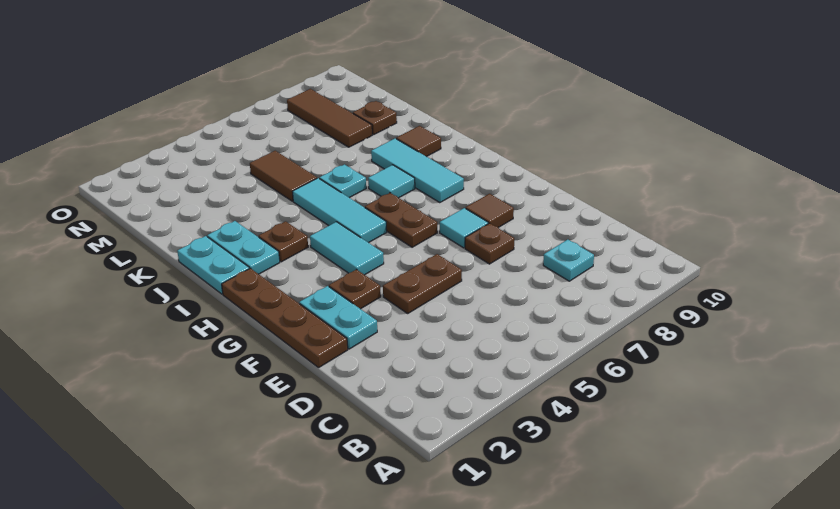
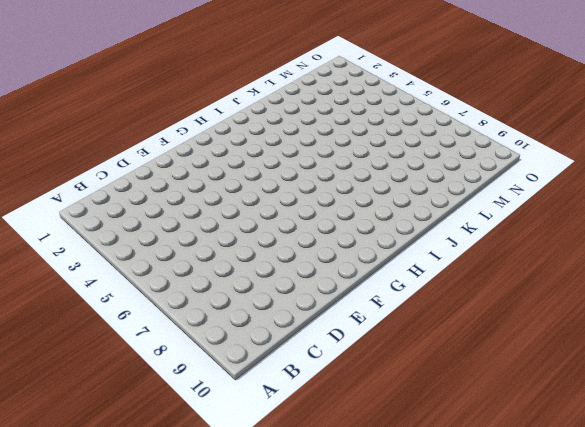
none -> cyan 1x1 plate [543,240,594,281]
none -> brown 1x4 plate [222,268,348,368]
none -> cyan 1x2 plate [299,286,377,349]

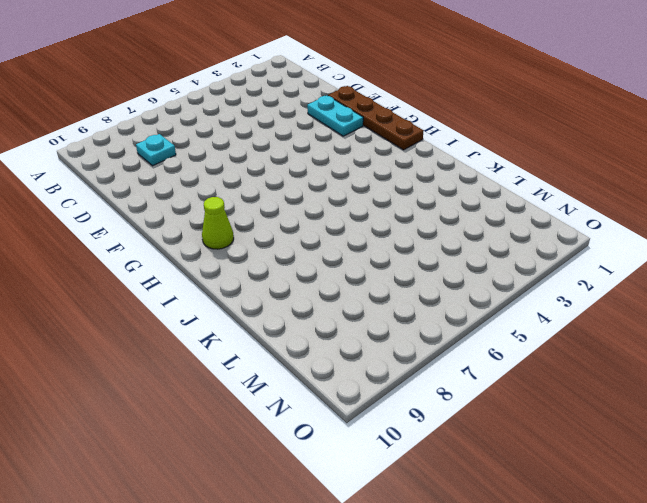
lime 1x1 cone [202,197,234,249] -> none
none -> brown 1x2 plate [383,254,462,313]
none -> brown 1x1 plate [465,223,514,264]
none -> brown 1x1 plate [329,269,381,309]

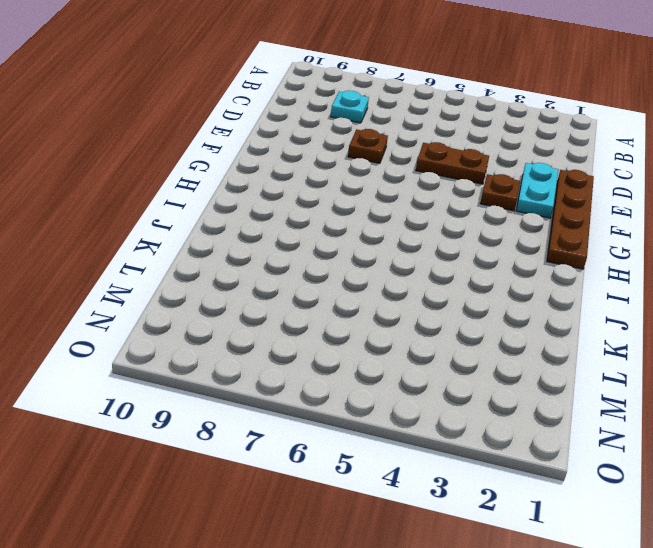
none -> cyan 1x1 tile [440,208,488,248]
none -> brown 1x1 tile [466,194,514,228]
none -> cyan 1x2 tile [310,222,384,275]

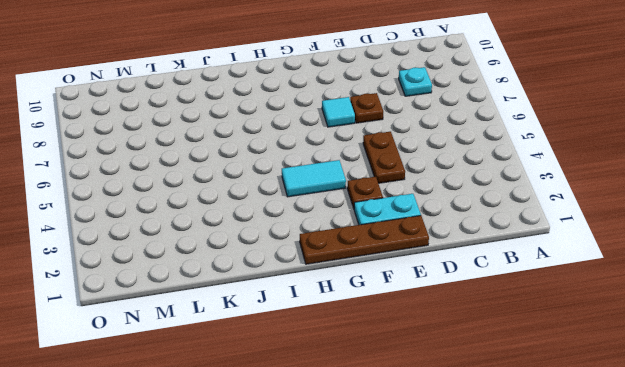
none -> brown 1x1 tile [466,194,514,228]
none -> brown 1x2 plate [365,193,437,247]
none -> cyan 1x3 tile [292,178,387,243]

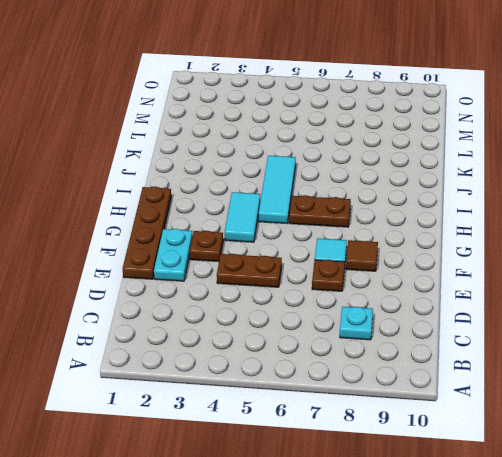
brown 1x2 plate [289,195,351,227] -> brown 1x2 plate turned to [365,193,437,247]
none -> cyan 1x3 tile [371,139,464,203]
none -> cyan 1x2 plate [177,236,249,294]
none -> cyan 1x2 plate [207,221,280,274]

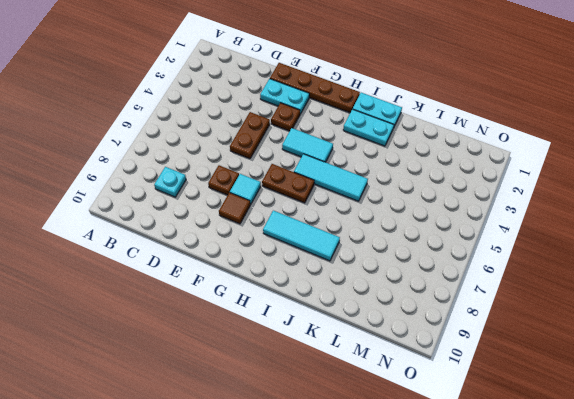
none -> brown 1x1 plate [259,221,308,262]
none -> cyan 1x1 tile [368,165,415,198]
none -> cyan 1x1 plate [319,164,366,198]

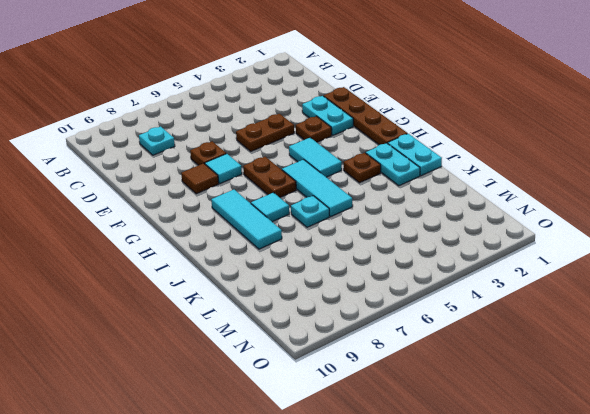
none -> brown 1x1 tile [396,126,441,157]
none -> brown 1x2 tile [250,151,317,201]
none -> brown 1x3 tile [287,89,372,147]

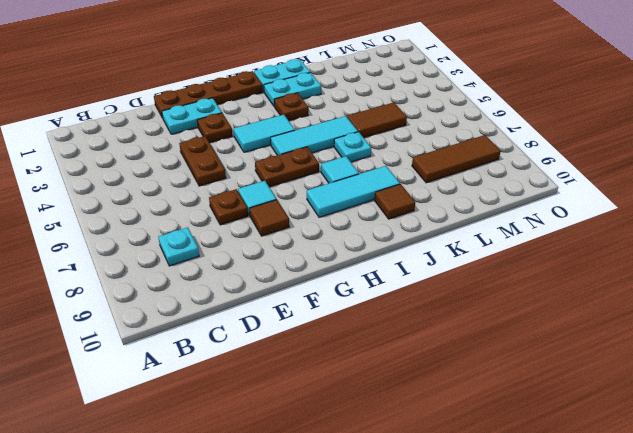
none -> brown 1x1 plate [353,101,397,135]

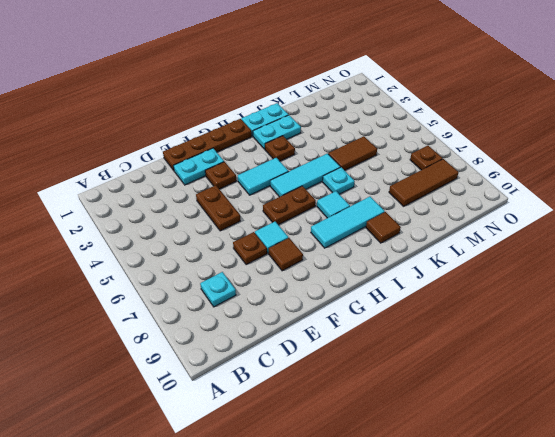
brown 1x1 plate [410,146,443,170] -> brown 1x1 plate moved to [353,101,397,135]

